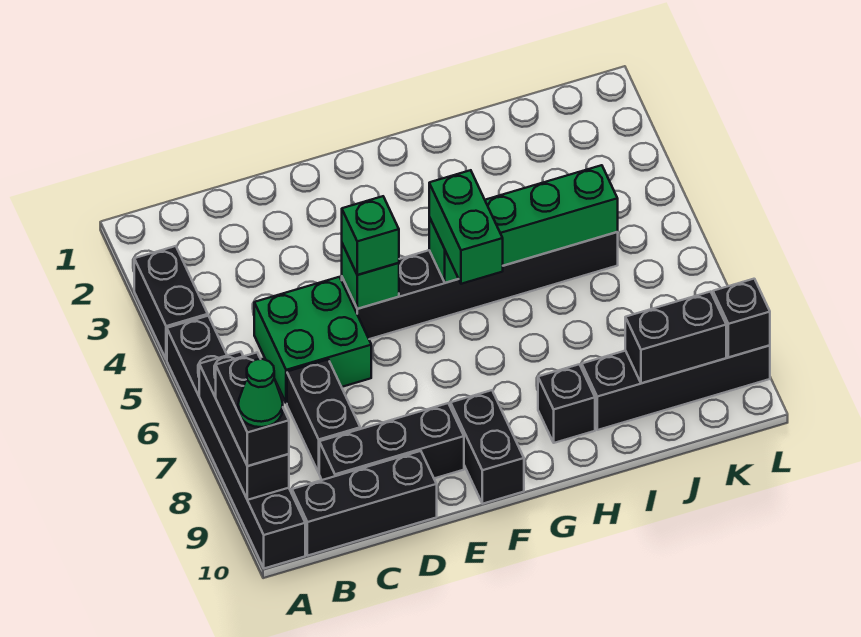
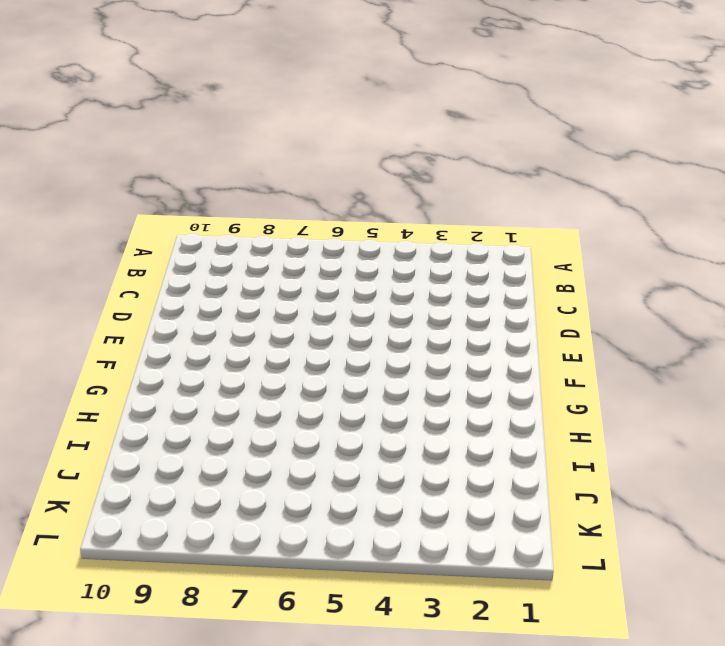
none -> black 1x2 brick [134,246,208,360]
none -> black 1x6 brick [167,316,305,568]
none -> black 1x3 brick [292,451,437,555]

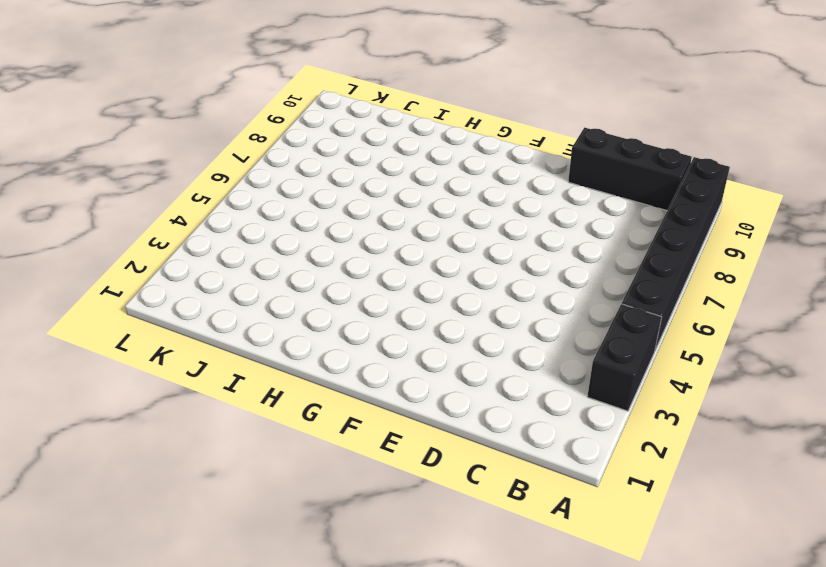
none -> green 2x2 brick [254,277,371,403]
none -> black 1x2 brick [287,360,360,473]
none -> black 1x3 brick [319,403,464,480]

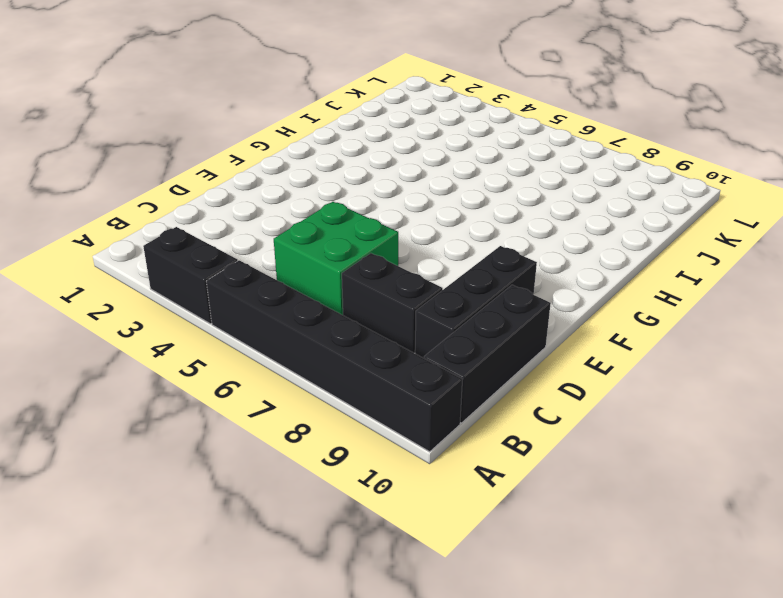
none -> black 1x6 brick [342,232,618,339]
none -> black 1x2 brick [451,390,524,504]
none -> black 1x1 brick [538,364,595,443]

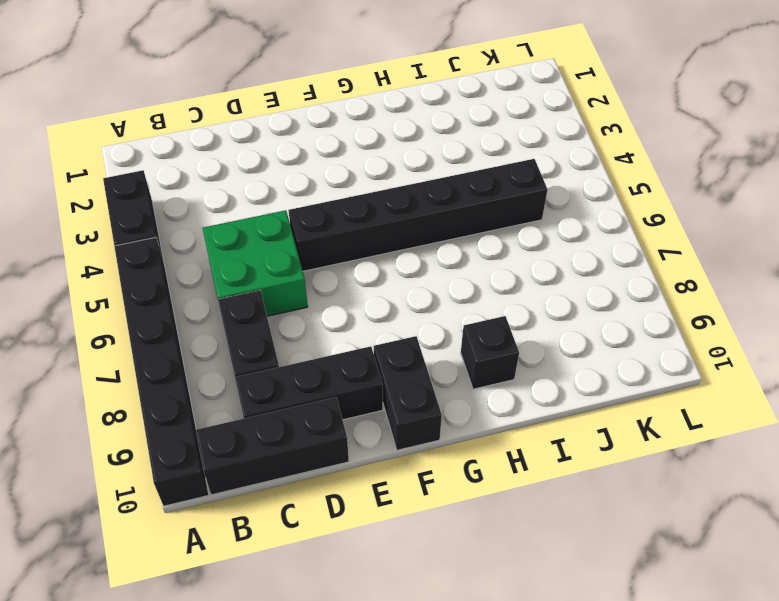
none -> black 1x4 brick [582,345,770,430]
none -> black 1x3 brick [199,352,289,500]
none -> green 1x1 brick [342,244,399,309]

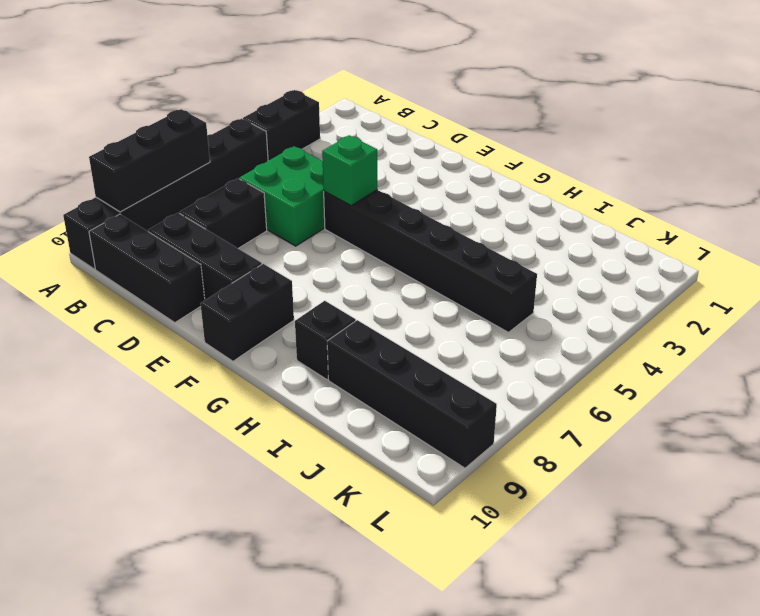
none -> green 1x4 brick [429,165,618,283]
none -> black 1x2 brick [625,292,726,383]
none -> black 1x1 brick [713,279,770,357]

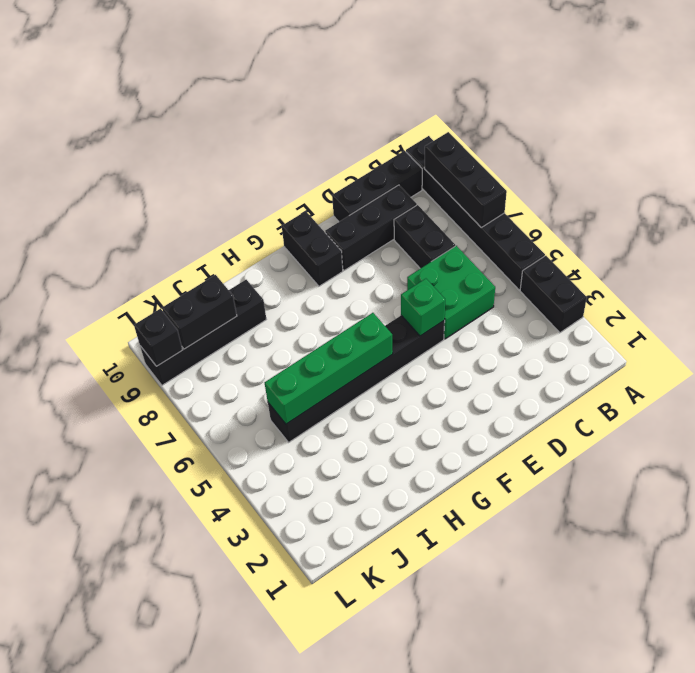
none -> black 1x1 brick [538,364,595,443]
none -> black 1x2 brick [216,353,289,466]
none -> green 1x1 brick [342,196,399,275]

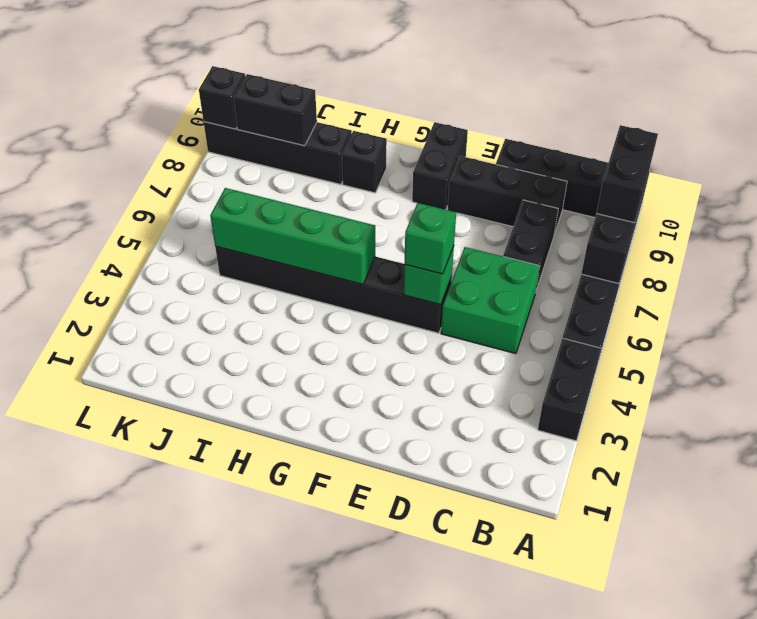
none -> green 1x2 brick [429,170,503,284]
none -> green 1x1 cone [238,359,283,427]

